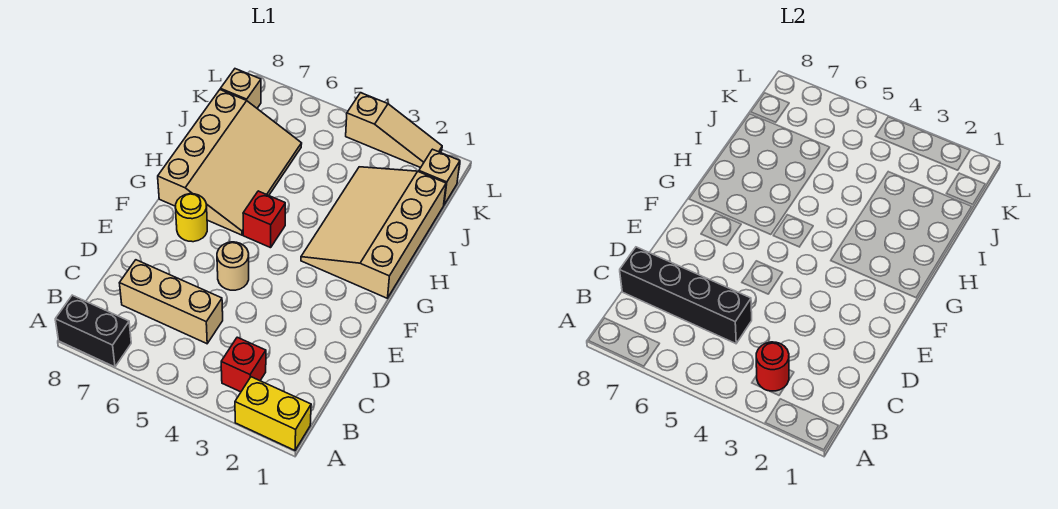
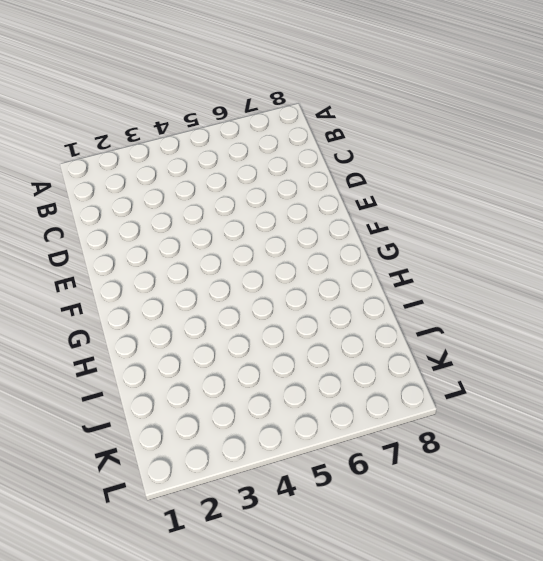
none -> yellow 1x2 brick [235,377,311,450]
none -> black 1x2 brick [55,295,131,367]
none -> red 1x1 brick [221,337,266,392]

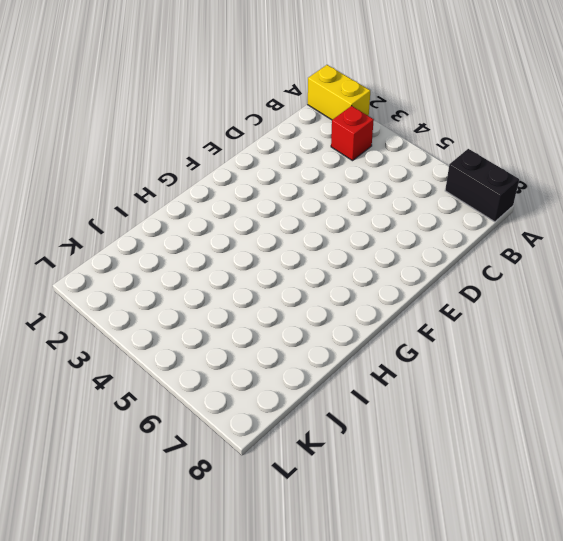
none -> tan 1x3 brick [120,260,223,344]
none -> tan 1x1 round brick [217,242,249,290]
none -> yellow 1x1 round brick [175,194,207,242]

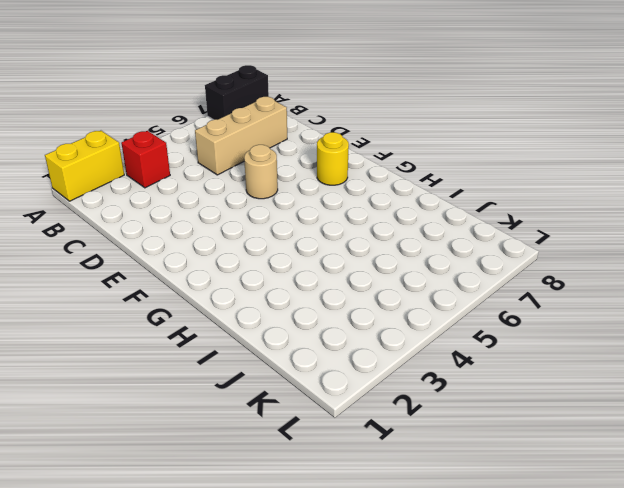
none -> tan 3x4 slope [301,167,446,298]
none -> red 1x1 brick [243,191,285,248]
none -> tan 3x4 slope [158,90,302,235]

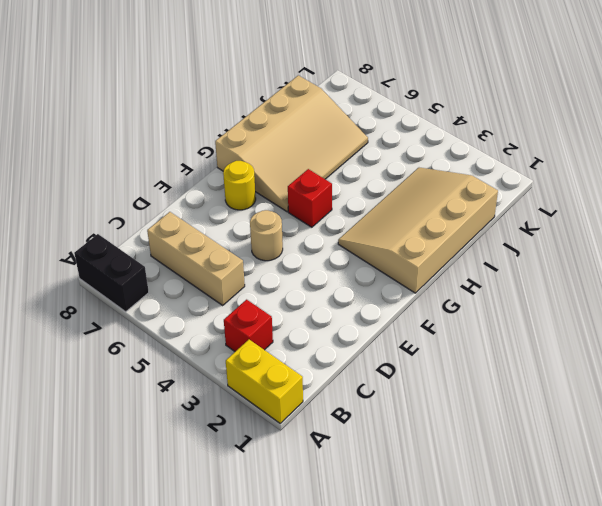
none -> tan 1x1 brick [419,149,460,204]
none -> tan 1x1 brick [220,69,261,108]
none -> tan 1x3 slope [346,93,442,168]

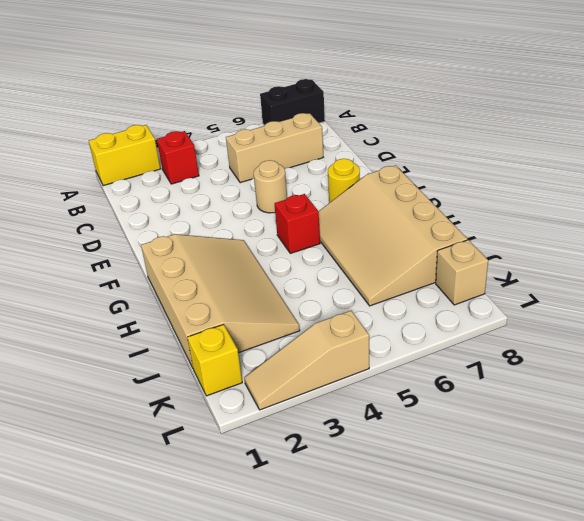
yellow 1x1 brick [187,324,242,396] -> tan 1x1 brick [419,149,460,204]
none -> red 1x1 round brick [756,342,789,391]
none -> black 1x4 brick [620,247,752,344]

